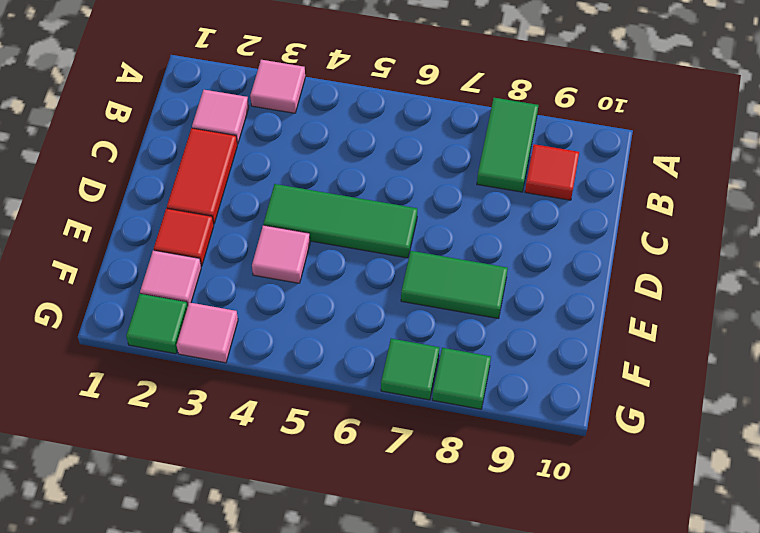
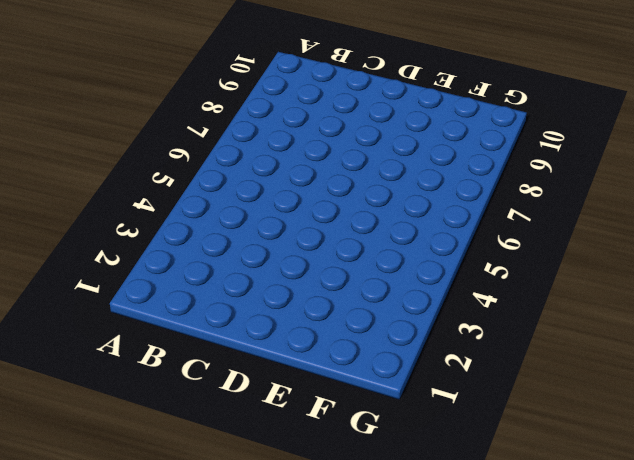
none -> pink 1x1 tile [250,60,305,113]
none -> green 1x2 tile [477,98,538,192]
none -> pink 1x1 tile [192,90,249,144]

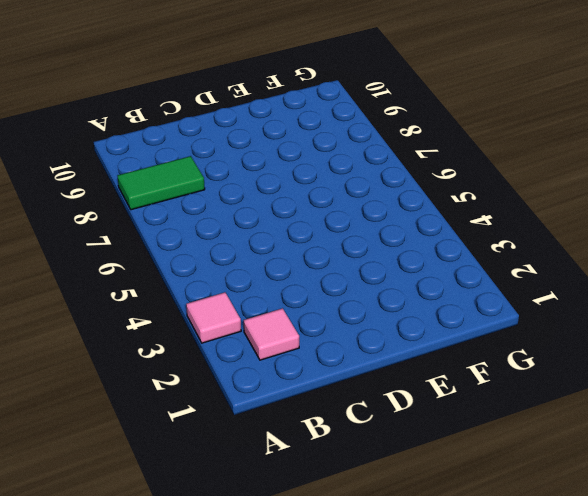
none -> red 1x1 tile [525,144,579,200]
none -> red 1x2 tile [167,128,237,224]
none -> green 1x3 tile [264,184,417,258]

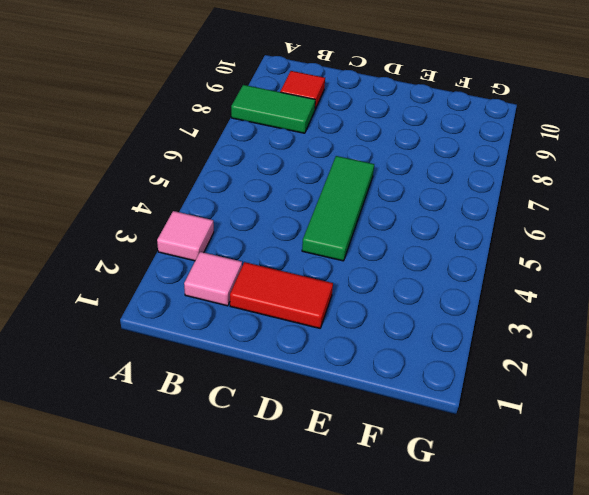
none -> red 1x1 tile [154,208,214,266]
none -> pink 1x1 tile [252,225,310,283]
none -> green 1x2 tile [401,251,508,319]

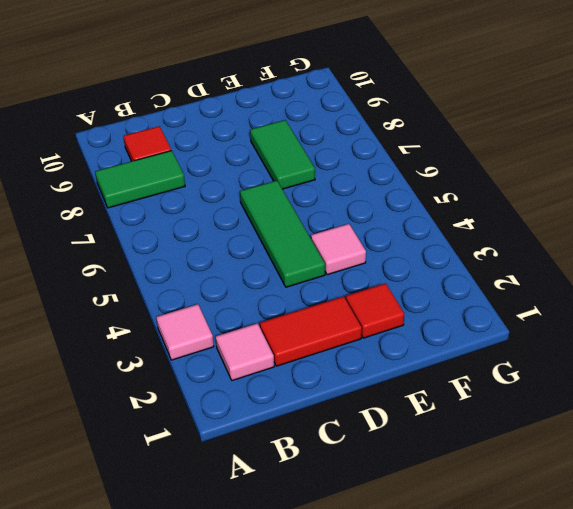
none -> pink 1x1 tile [140,250,201,306]
none -> green 1x1 tile [126,294,188,354]
none -> pink 1x1 tile [177,302,238,363]

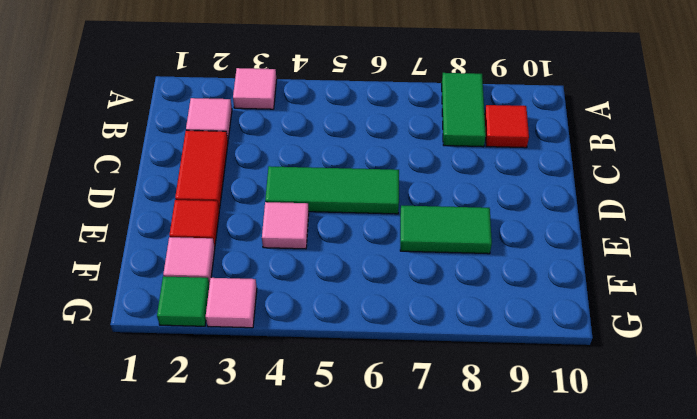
none -> green 1x1 tile [381,339,439,400]
none -> green 1x1 tile [432,348,491,409]

